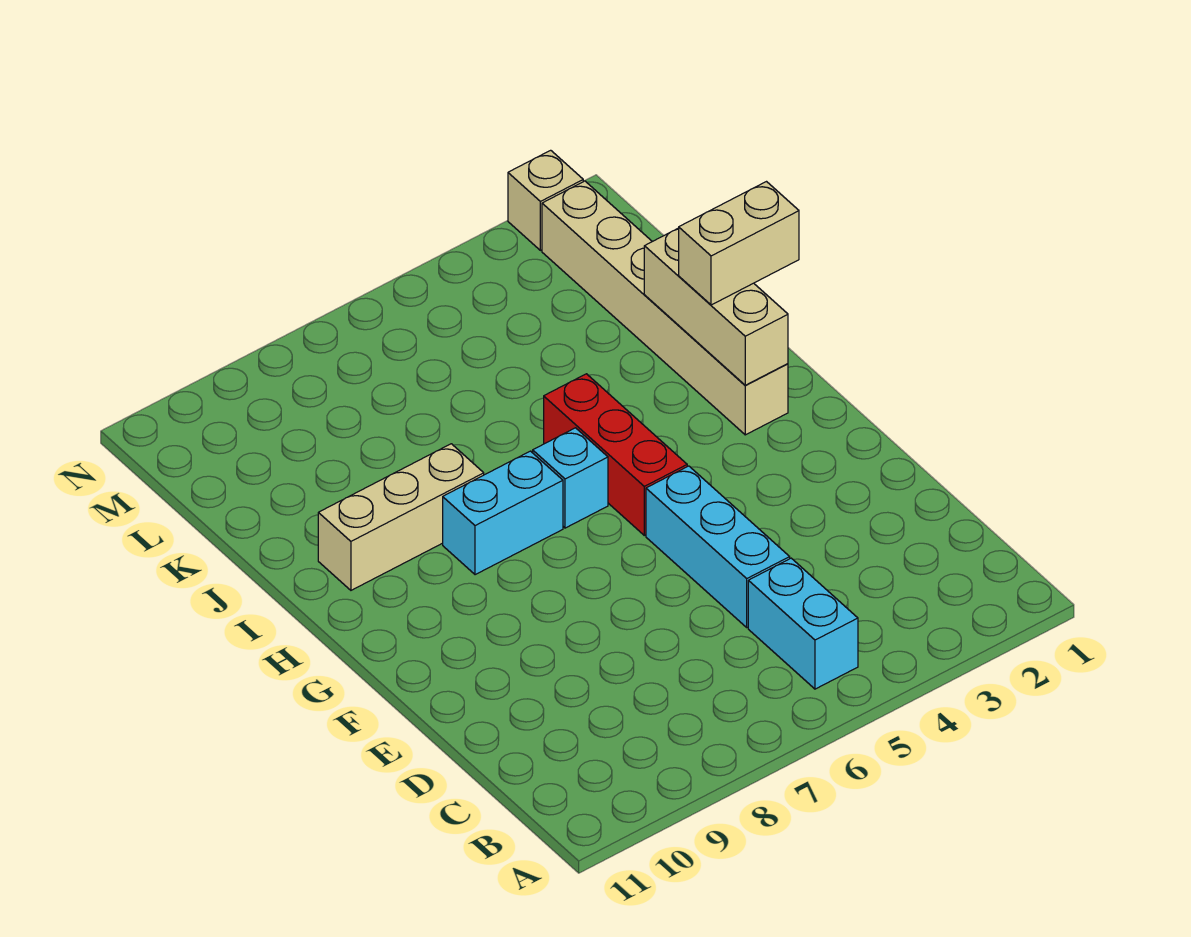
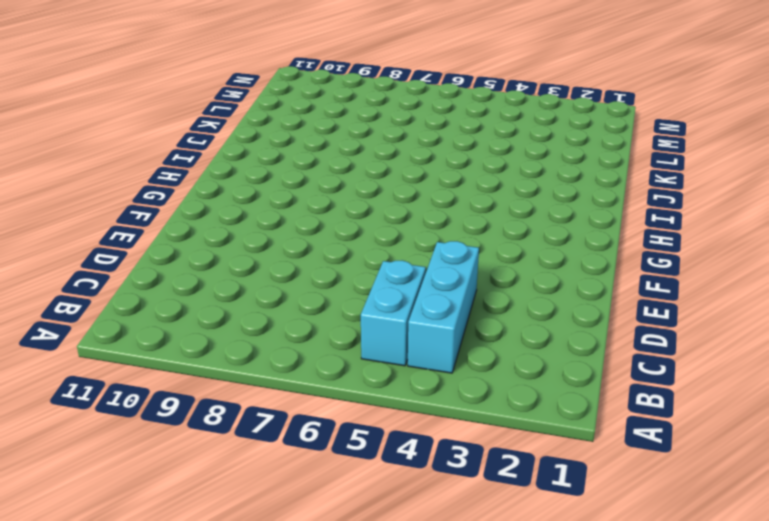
cyan 1x3 brick [408,241,479,373] -> cyan 1x3 brick moved to [646,466,790,627]
none -> red 1x3 brick [544,374,687,535]
none -> tan 1x6 brick [542,181,788,435]

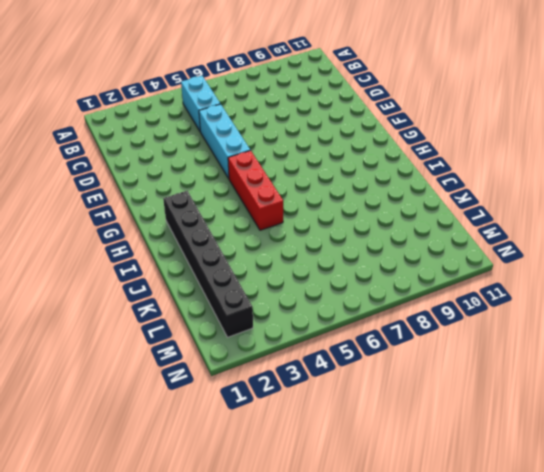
black 1x6 brick [163,191,253,337] -> tan 1x6 brick [542,181,788,435]
none -> cyan 1x1 brick [533,428,608,528]
none -> cyan 1x2 brick [443,451,563,575]

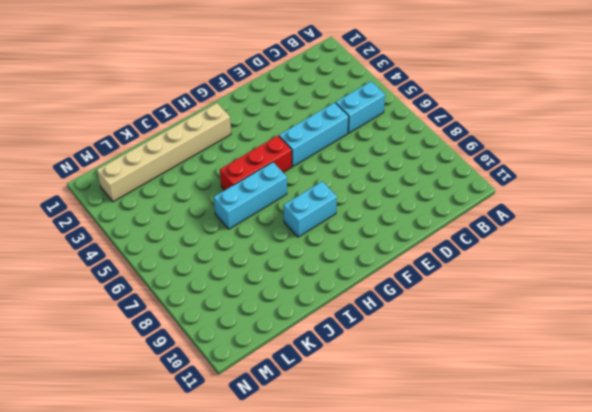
cyan 1x2 brick [284,181,337,237] -> cyan 1x2 brick turned to [443,451,563,575]
cyan 1x3 brick [214,162,287,229] -> cyan 1x1 brick [533,428,608,528]
none -> tan 1x3 brick [318,444,484,590]
none -> tan 1x1 brick [508,150,583,250]

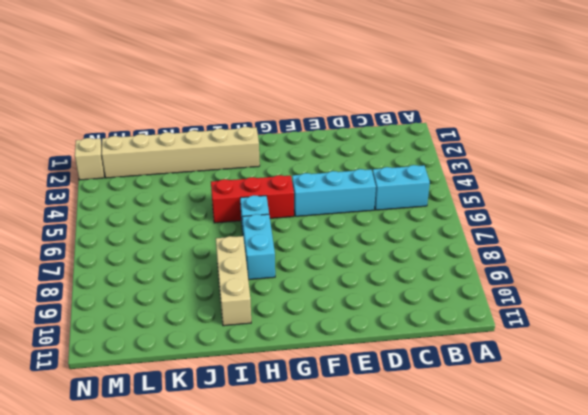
none -> tan 1x3 brick [644,228,788,385]
none -> tan 1x2 brick [679,182,799,305]

